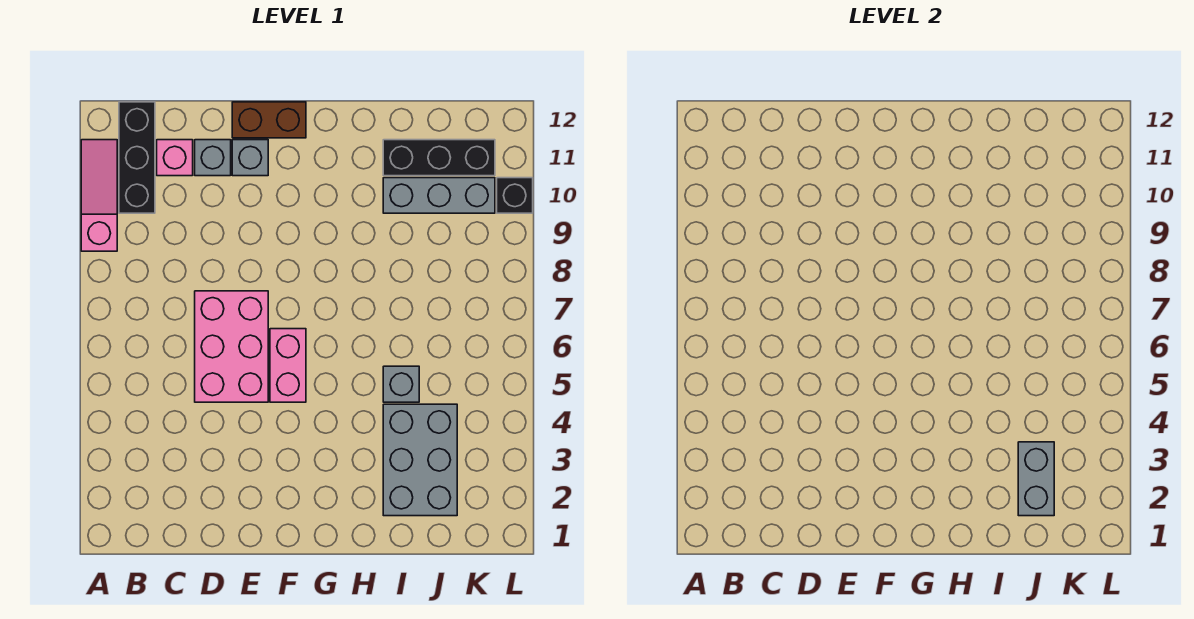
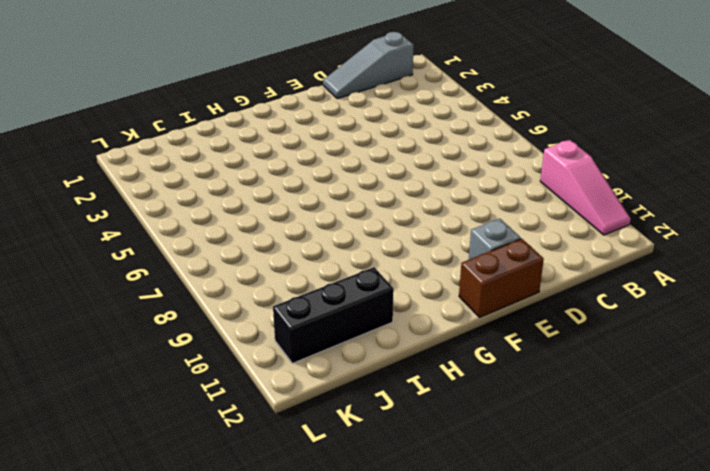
grey 1x3 slope [323,32,414,99] -> none
none -> black 1x3 brick [119,102,155,213]
none -> pink 1x1 brick [157,140,193,176]
none -> pink 2x3 brick [195,291,268,402]

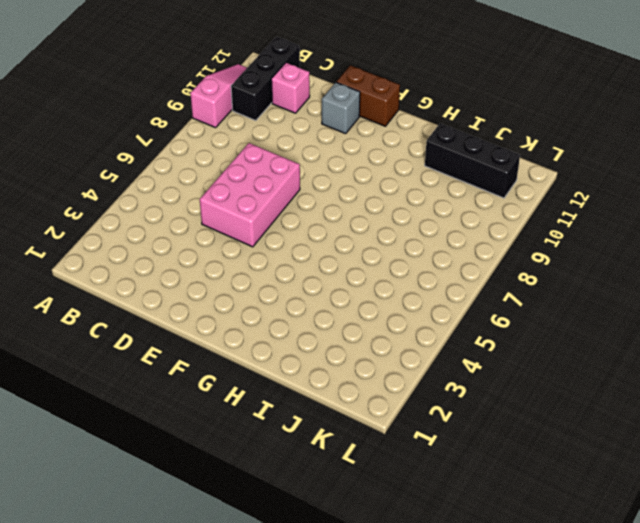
none -> grey 1x1 brick [195,140,231,176]
none -> pink 1x2 brick [270,329,306,402]
none -> grey 2x3 brick [383,404,457,516]

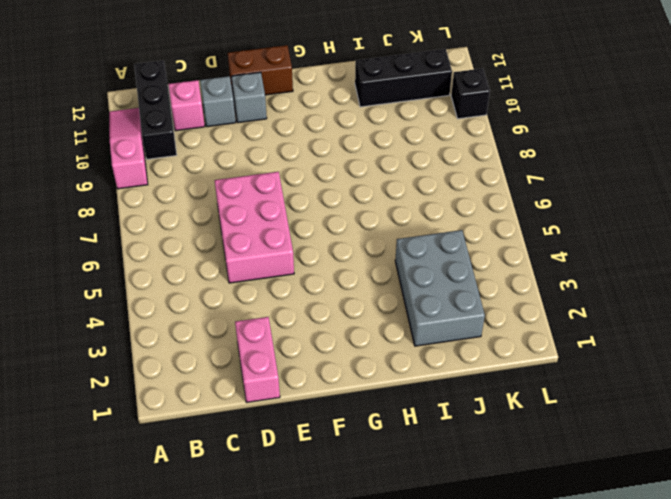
pink 1x2 brick [235,317,280,402] -> pink 1x2 brick moved to [270,329,306,402]
none -> grey 1x1 brick [383,366,419,402]
none -> grey 1x3 brick [383,178,495,213]
none -> grey 1x2 brick [1018,442,1054,516]

